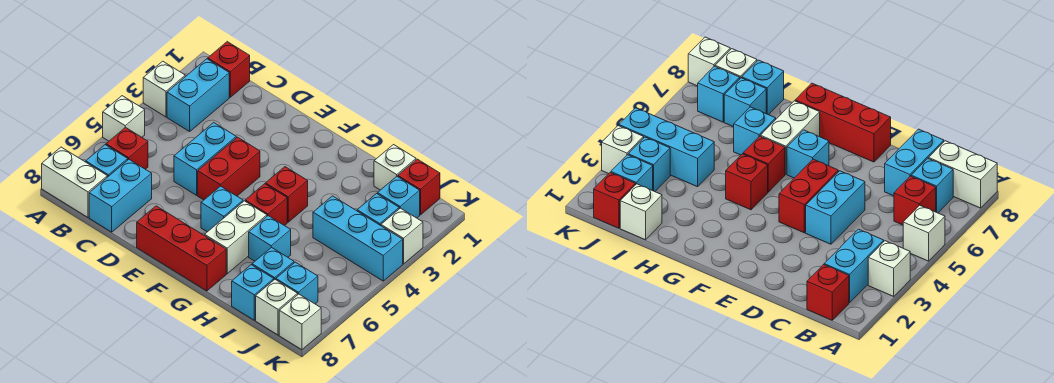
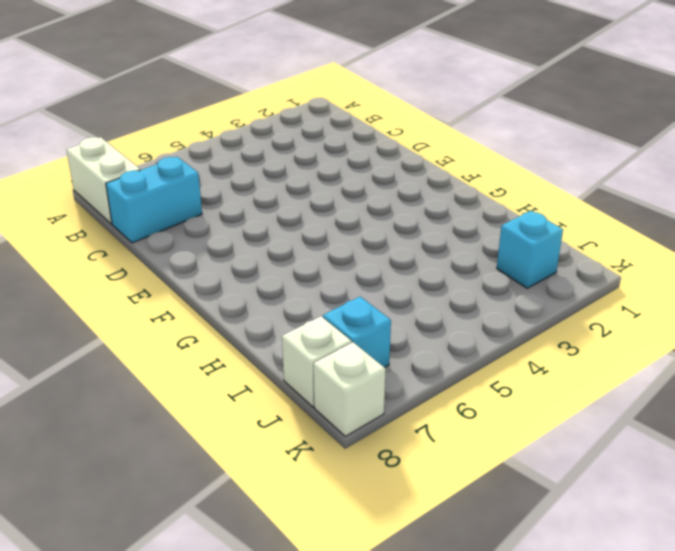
none -> white 1x1 brick [143,61,185,117]
none -> white 1x1 brick [103,96,145,141]
none -> red 1x1 brick [208,42,250,97]

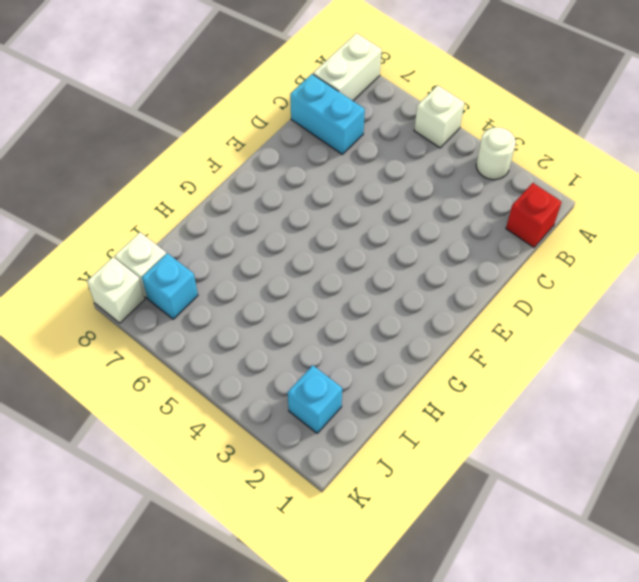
white 1x1 round brick [476,127,516,180] -> white 1x1 brick [143,61,185,117]
none -> cyan 1x2 brick [167,59,229,131]
none -> red 1x1 brick [106,127,148,169]
none -> cyan 1x1 brick [86,145,128,177]

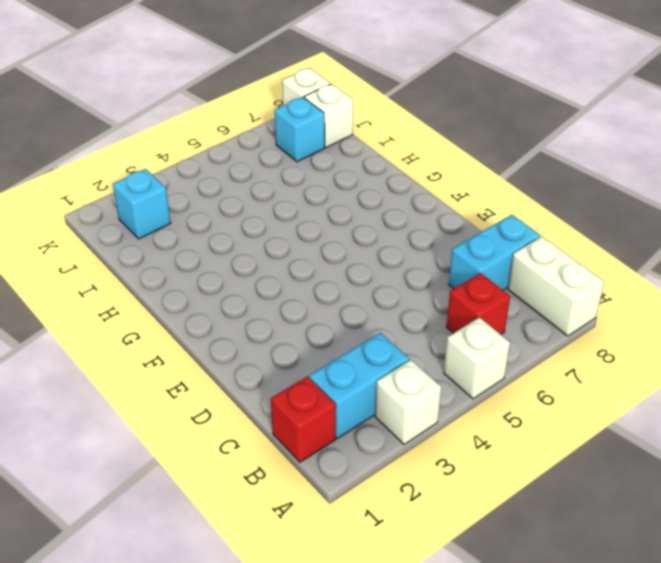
none -> cyan 1x1 brick [86,145,128,177]
none -> cyan 1x2 brick [174,123,236,195]
none -> red 1x2 brick [198,137,260,200]

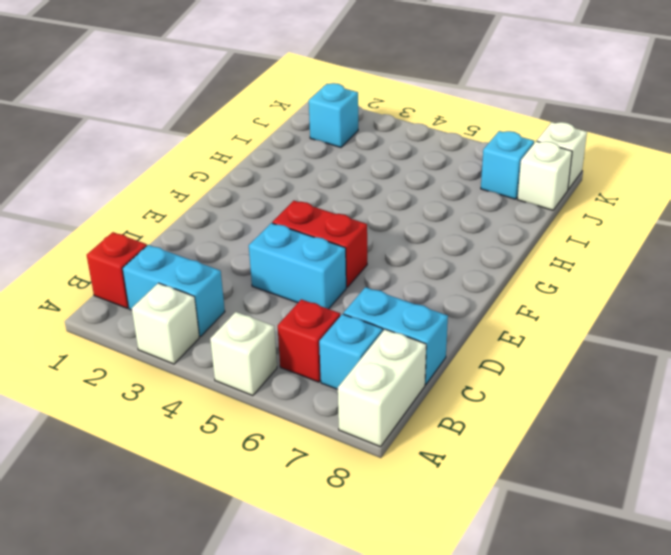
none -> red 1x3 brick [137,206,226,291]
none -> cyan 1x1 brick [201,186,243,232]
none -> red 1x1 brick [266,167,308,222]

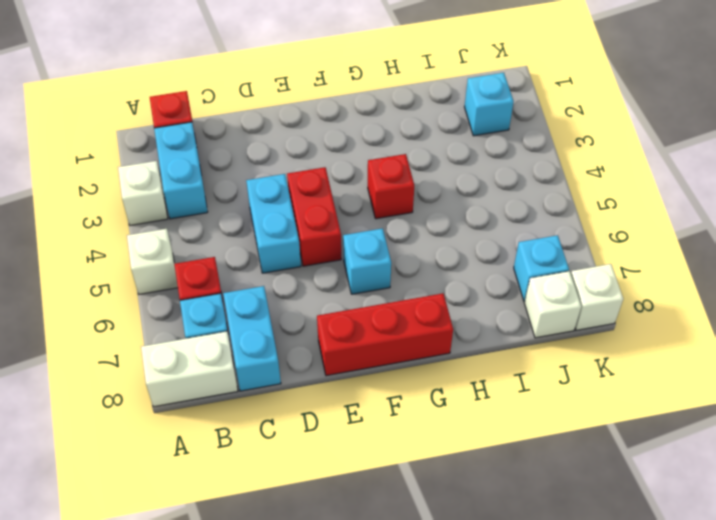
none -> red 1x1 brick [245,184,287,226]
none -> white 1x2 brick [205,201,267,274]
none -> cyan 1x1 brick [249,216,291,261]

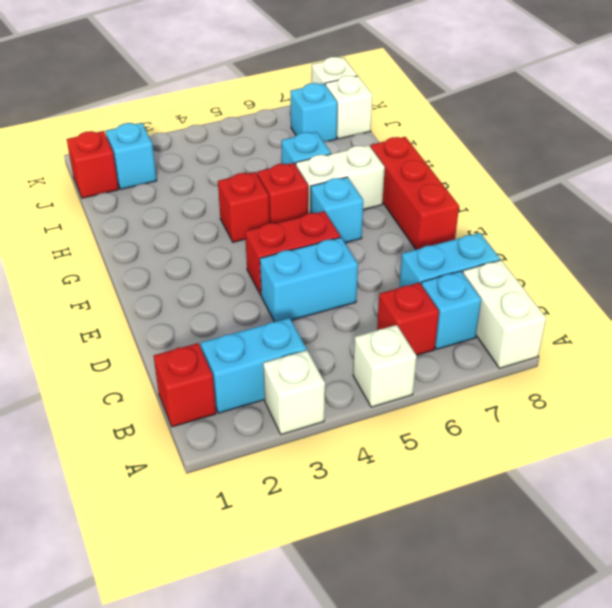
none -> white 1x1 brick [374,145,416,190]
none -> cyan 1x3 brick [313,196,403,281]
none -> cyan 1x1 brick [252,247,294,280]

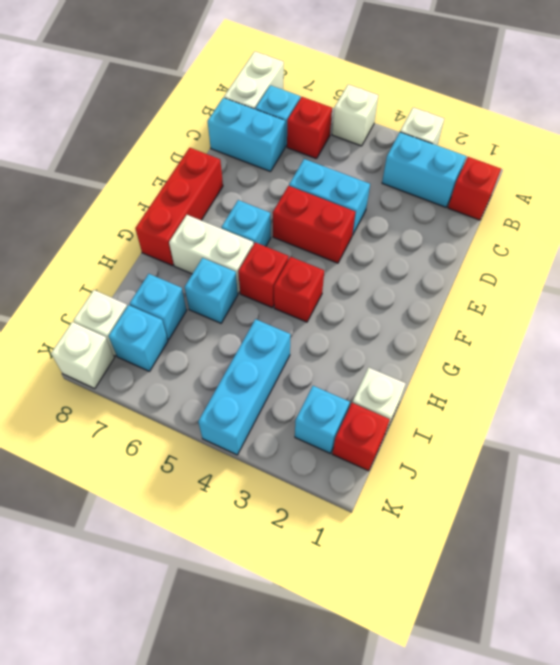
none -> cyan 1x1 brick [232,265,274,320]
none -> cyan 1x1 brick [357,194,399,226]
none -> white 1x1 brick [381,208,423,264]

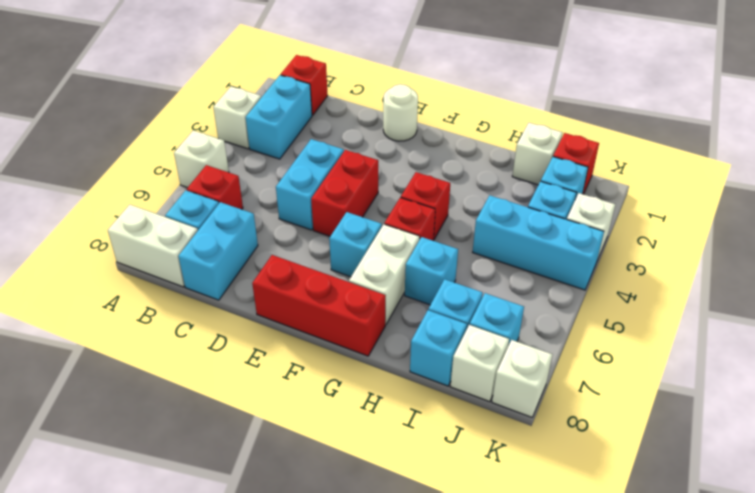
white 1x1 round brick [383,84,418,141] -> none

